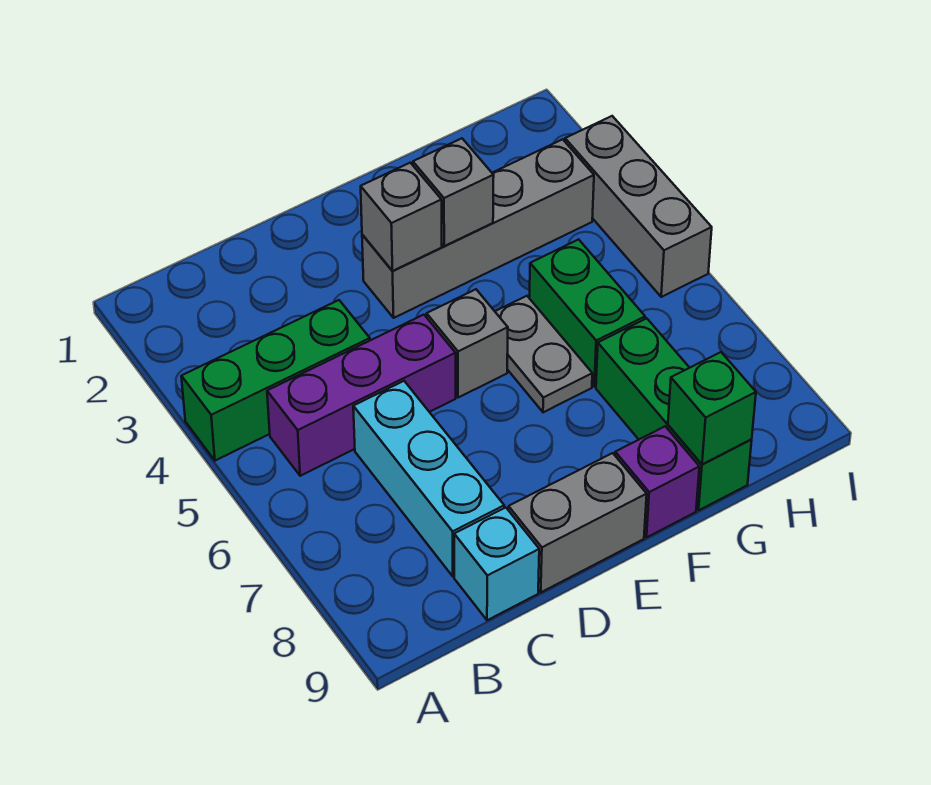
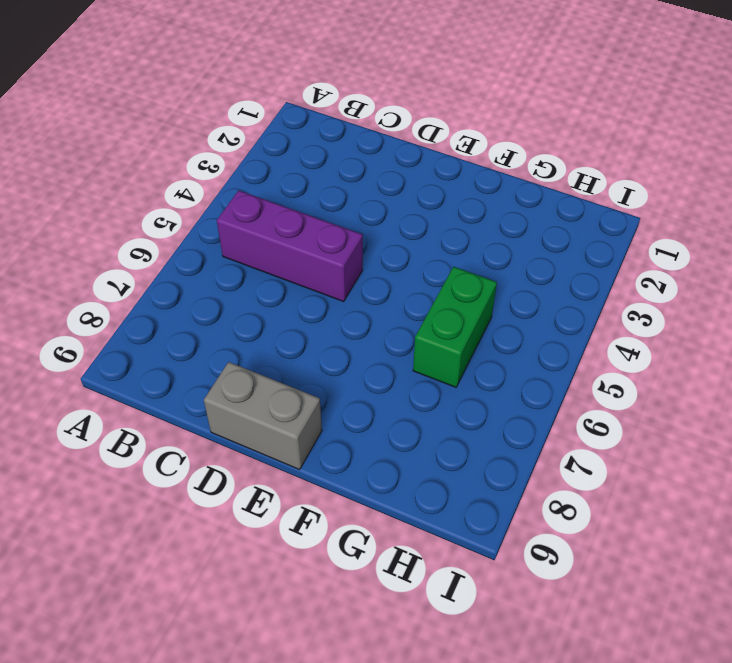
none -> green 1x3 brick [181,300,370,461]
none -> cyan 1x3 brick [353,381,504,576]
none -> cyan 1x1 brick [454,508,539,620]

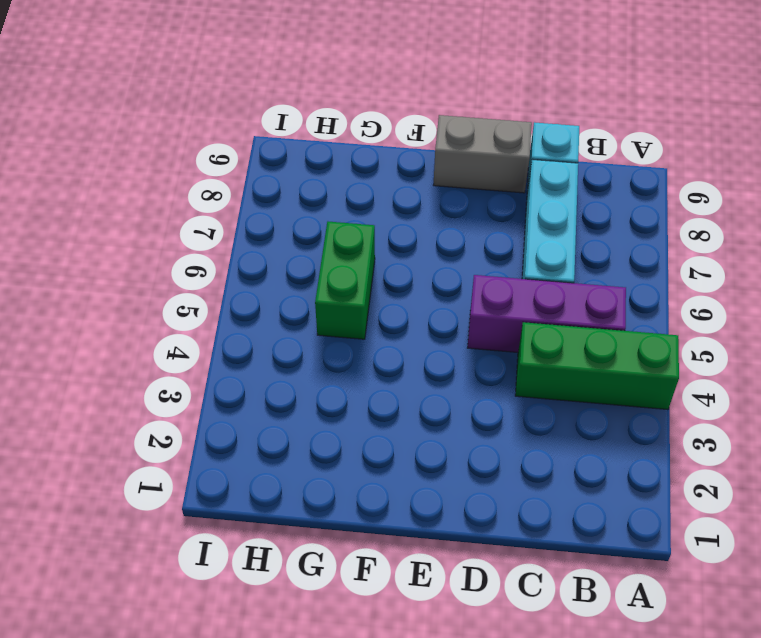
none -> grey 1x4 brick [362,139,594,318]
none -> grey 1x1 brick [427,289,508,398]
none -> grey 1x2 plate [495,296,592,412]

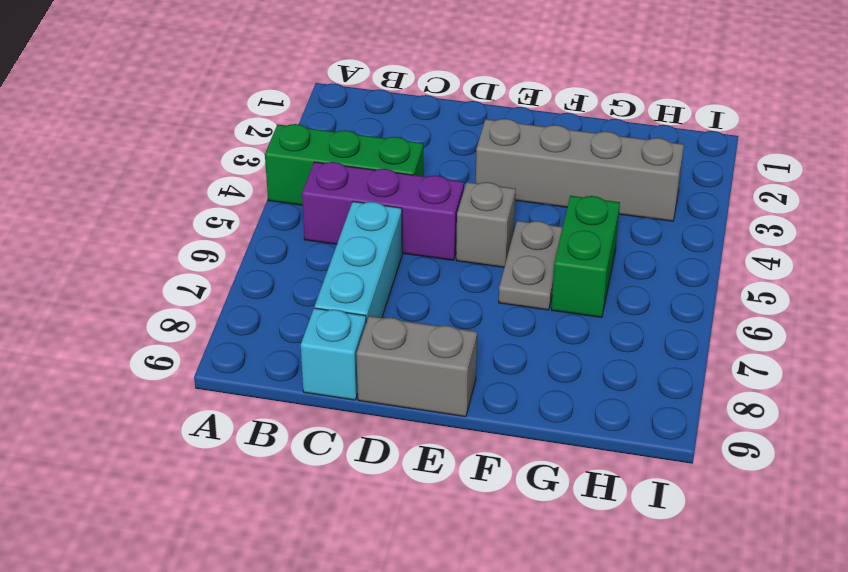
none -> purple 1x1 brick [615,426,699,537]
none -> green 1x3 brick [596,318,752,510]
none -> grey 1x3 brick [565,116,712,297]

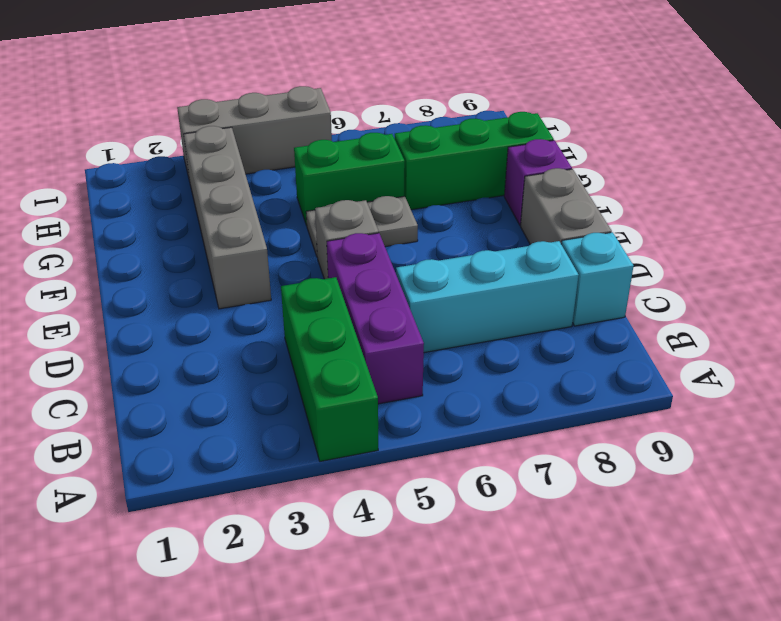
none -> grey 1x1 brick [361,163,442,271]
none -> grey 1x1 brick [413,138,494,246]
none -> green 1x1 brick [668,352,756,464]

